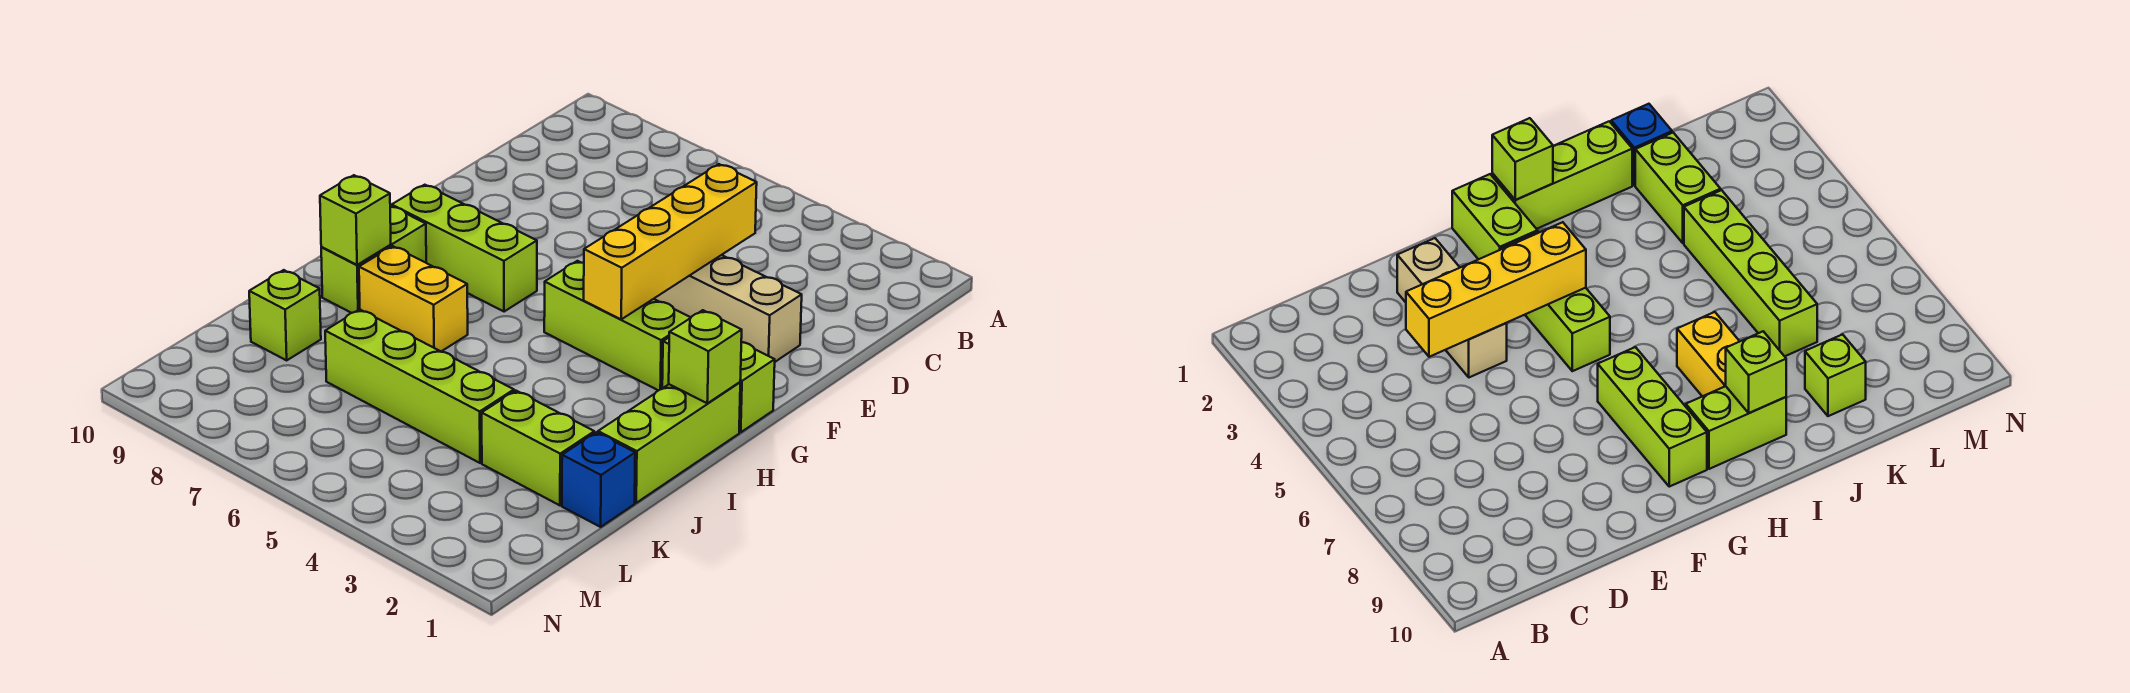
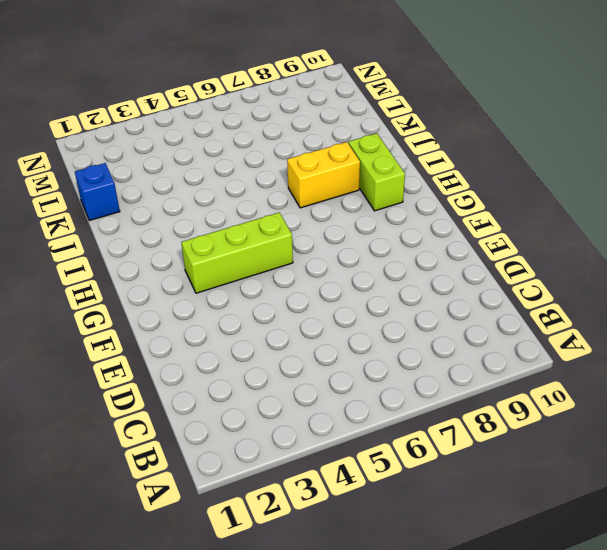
none -> tan 1x3 brick [654,255,802,362]
none -> lime 1x2 brick [662,338,775,432]
none -> lime 1x3 brick [392,185,537,312]

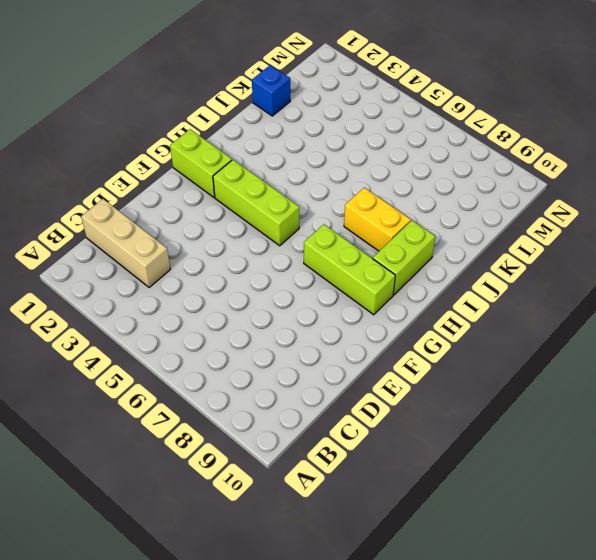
tan 1x3 brick [81,199,170,287] -> tan 1x3 brick moved to [654,255,802,362]
none -> lime 1x3 brick [598,382,740,503]
none -> lime 1x2 brick [482,391,594,505]
none -> lime 1x4 brick [325,309,514,463]

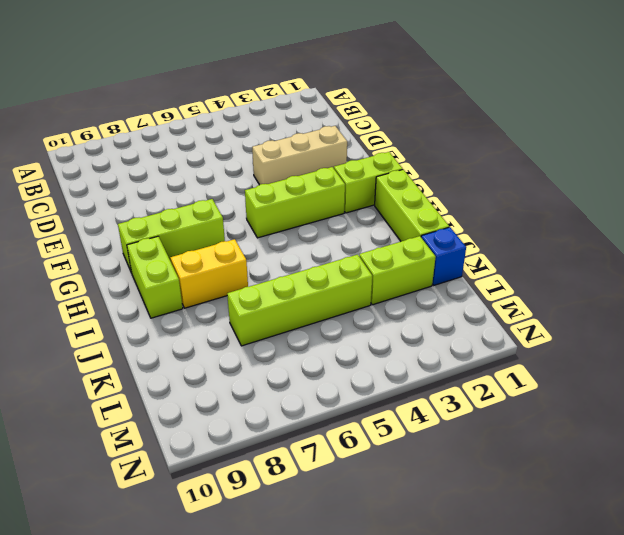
none -> lime 1x1 brick [249,270,321,360]
none -> yellow 1x4 brick [584,164,757,319]
none -> lime 1x1 brick [669,310,742,403]

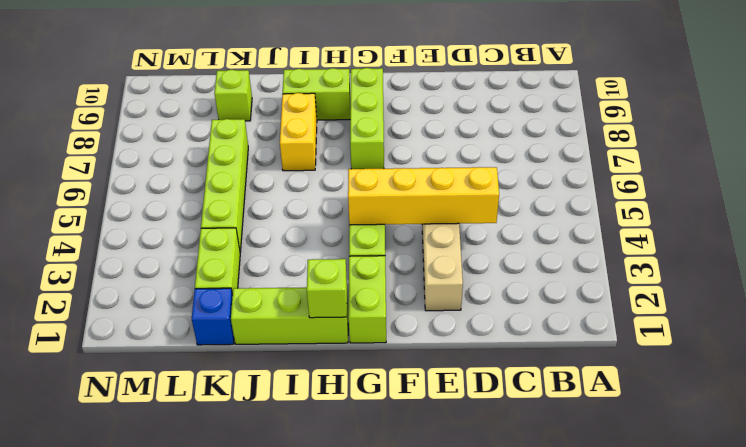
none -> lime 1x1 brick [320,175,391,265]

